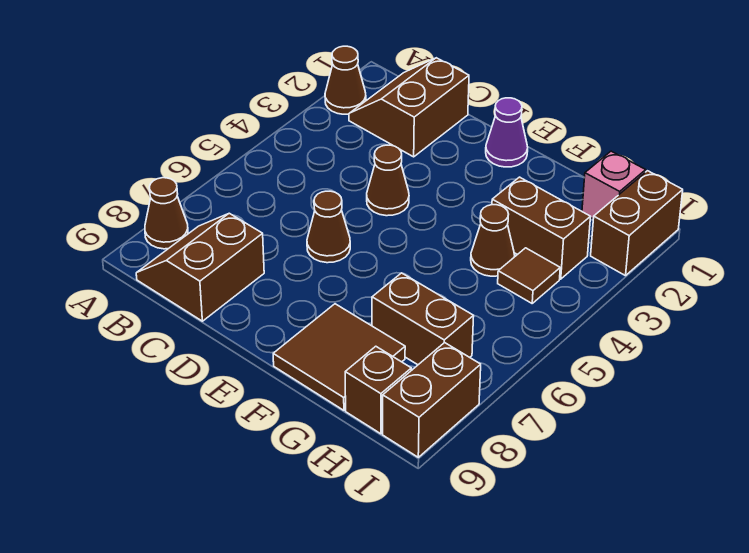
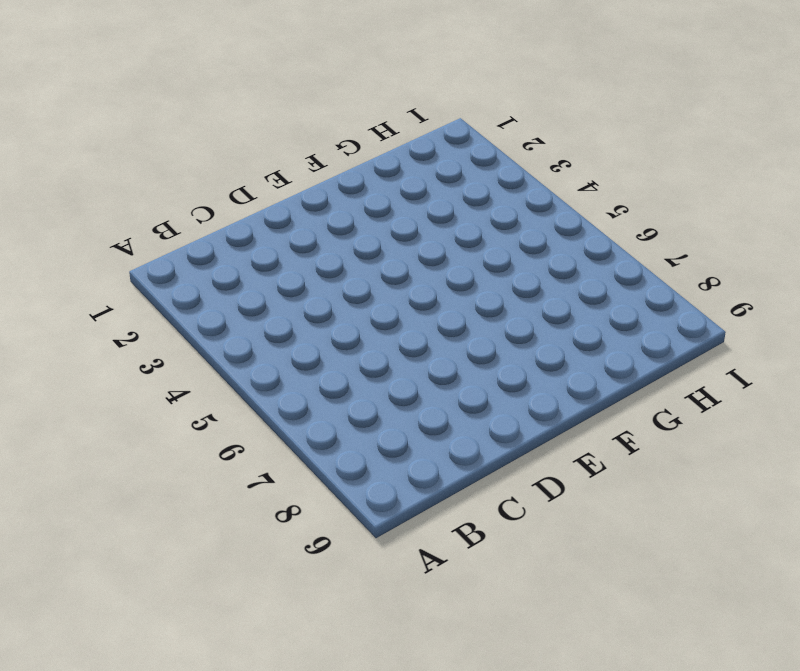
none -> brown 1x1 cone [325,46,366,114]
none -> brown 1x1 cone [145,178,188,249]
none -> brown 2x2 slope [349,58,469,157]

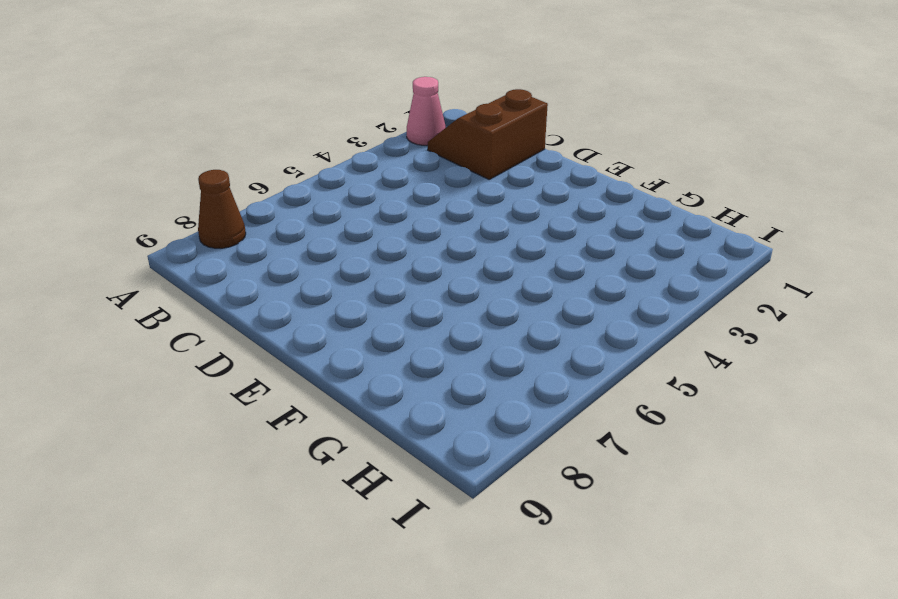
pink 1x1 cone [407,77,446,145] -> brown 1x1 cone [325,46,366,114]
none -> brown 2x2 slope [136,213,264,321]
none -> brown 1x1 cone [367,145,409,216]
none -> brown 1x1 cone [307,191,350,263]

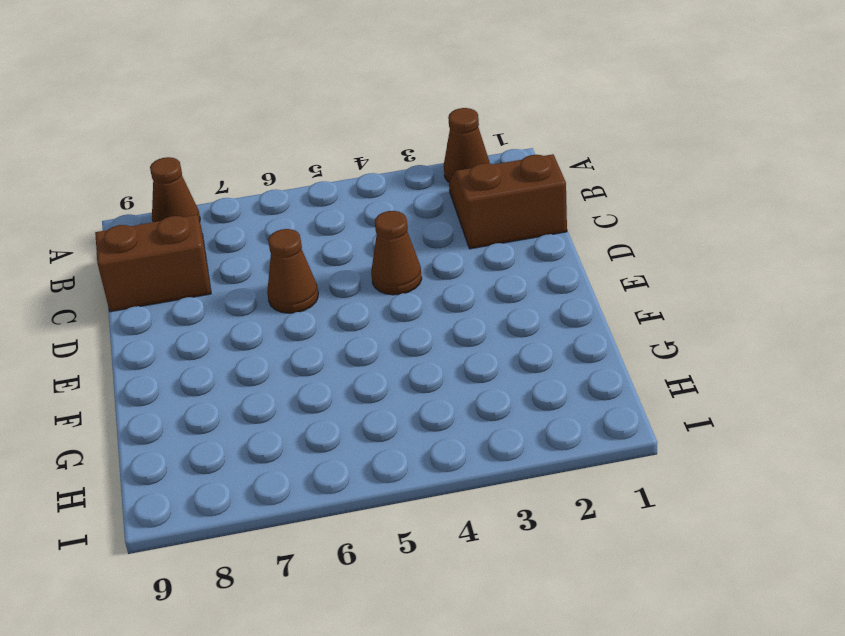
none -> purple 1x1 cone [486,98,528,167]
none -> brown 2x2 tile [273,304,405,410]
none -> brown 1x2 brick [492,177,591,279]

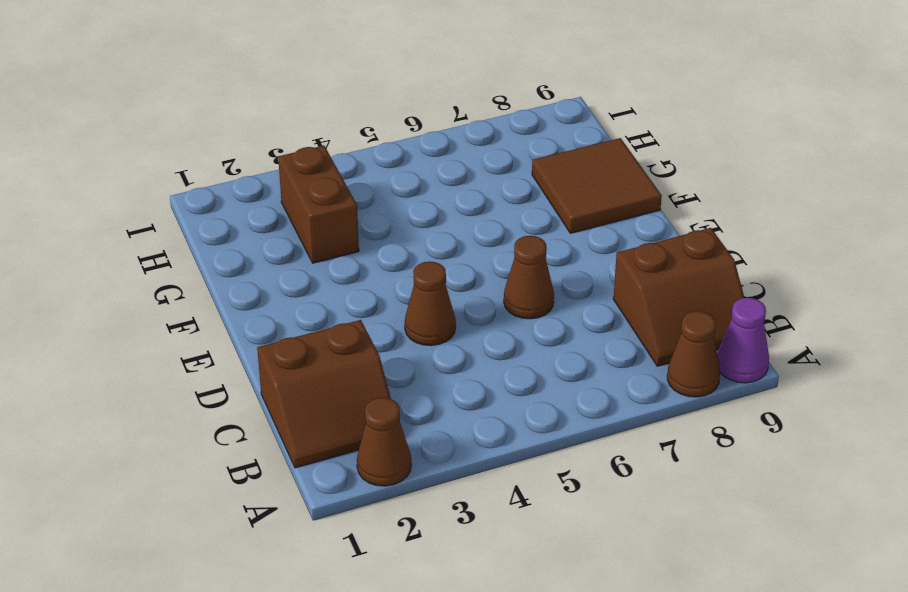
purple 1x1 cone [717,298,769,383] -> purple 1x1 cone moved to [486,98,528,167]
none -> brown 1x1 cone [471,205,515,276]
none -> brown 1x2 brick [372,273,474,365]
none -> pink 1x1 brick [582,151,646,219]

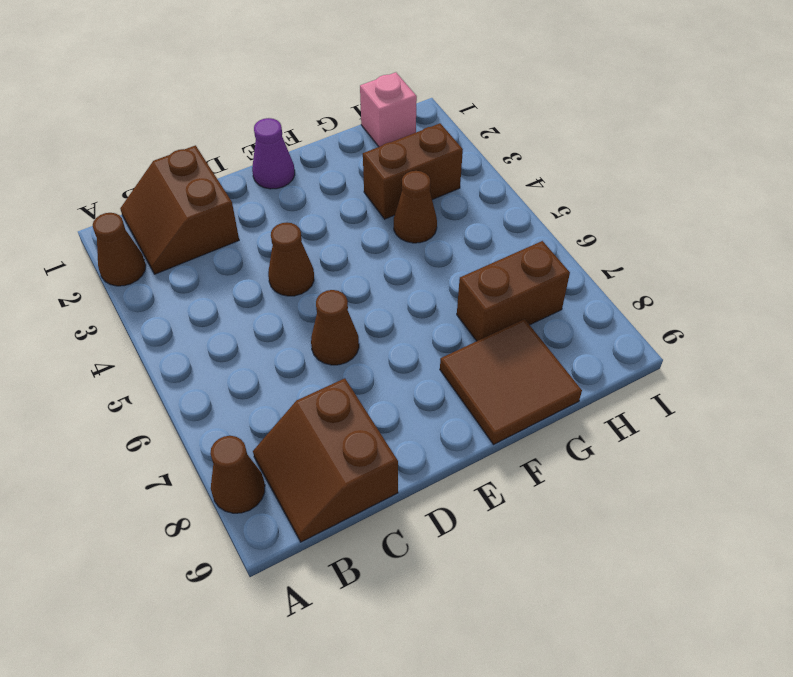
none -> brown 1x1 tile [498,248,560,303]
none -> brown 1x1 brick [345,346,411,434]
none -> brown 1x2 brick [591,171,683,276]

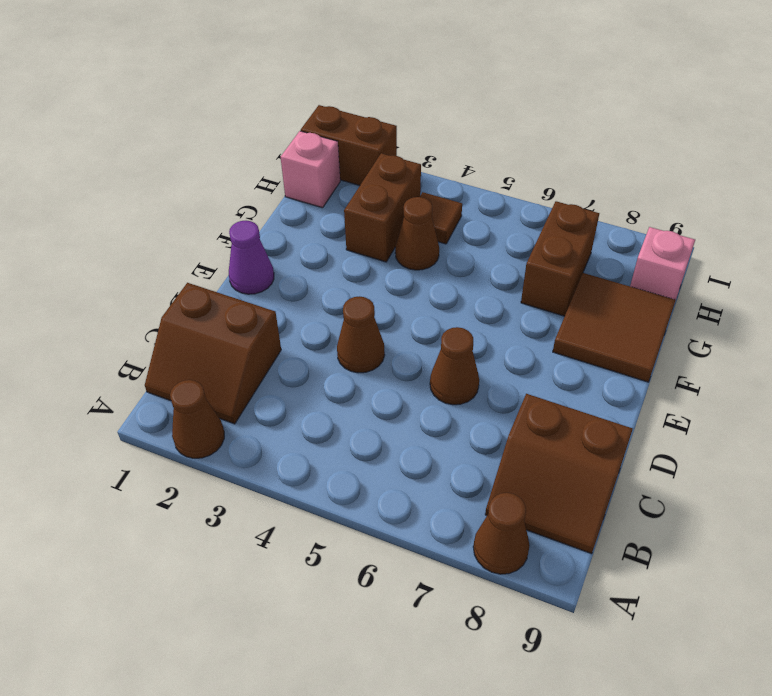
pink 1x1 brick [630,227,695,300] -> brown 1x1 brick [345,346,411,434]
none -> brown 1x2 brick [383,343,481,457]

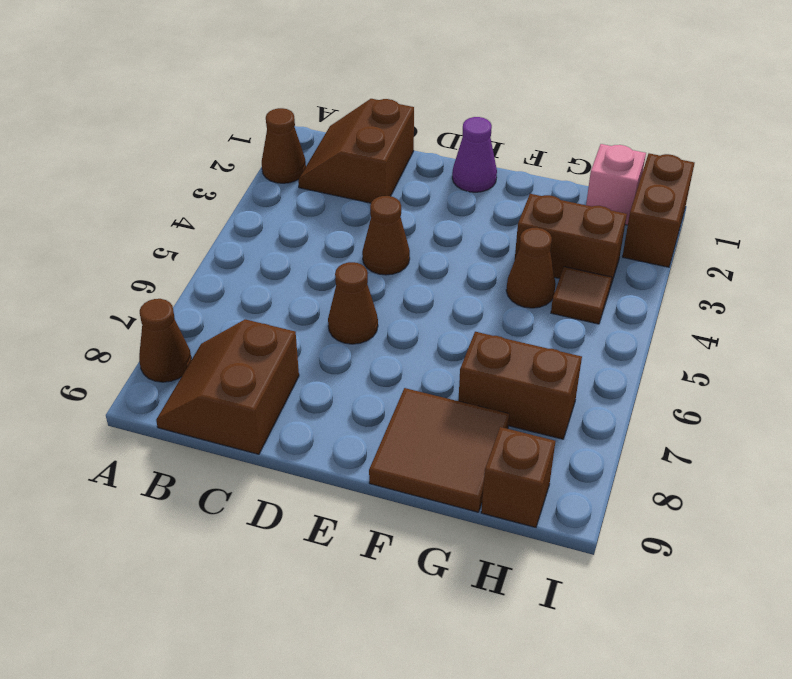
none -> brown 1x2 brick [383,343,481,457]

